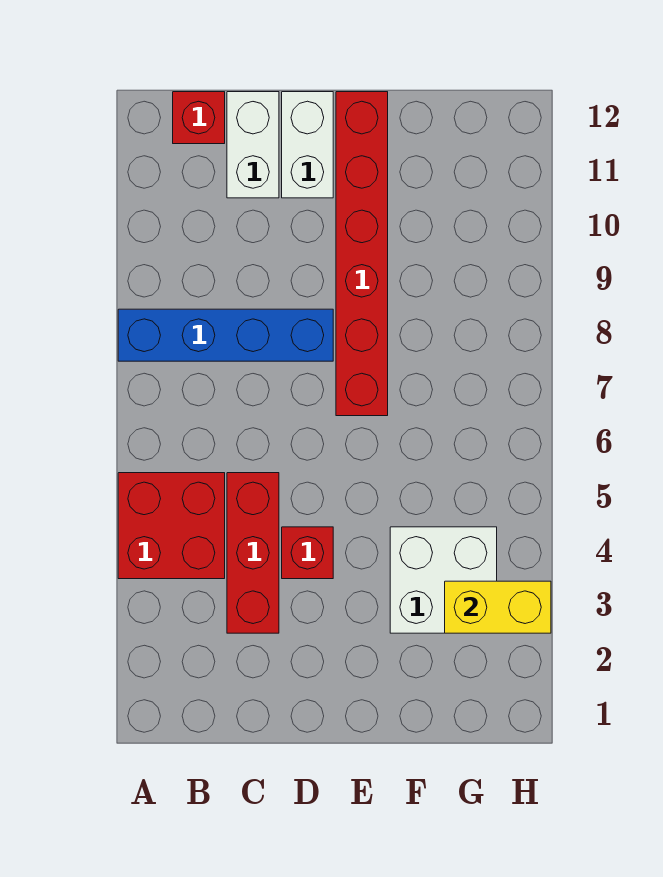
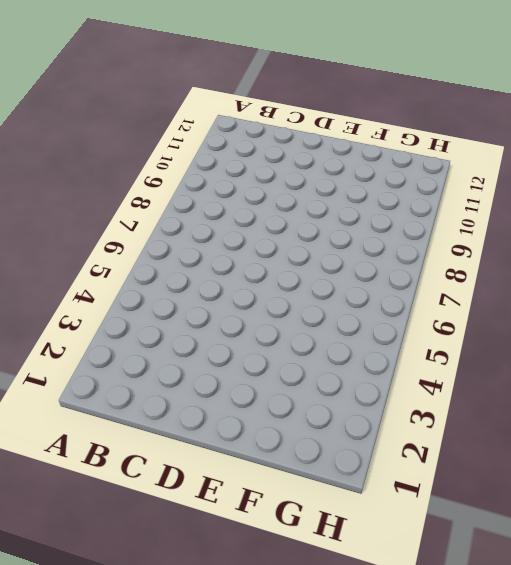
none -> red 2x2 brick [118,473,225,579]
none -> blue 1x4 brick [118,309,333,361]

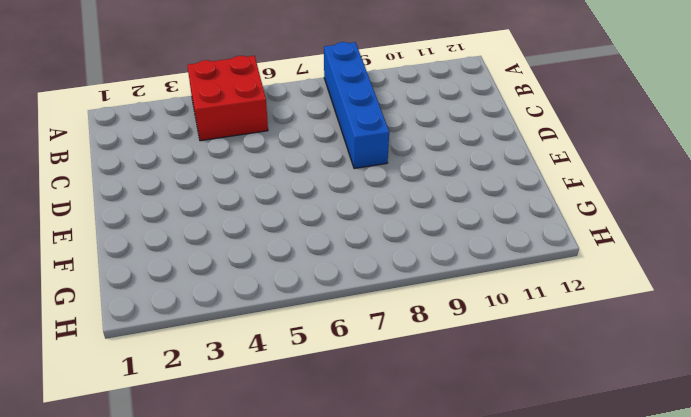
none -> red 1x1 brick [173,92,225,144]
none -> red 1x3 brick [227,473,279,633]

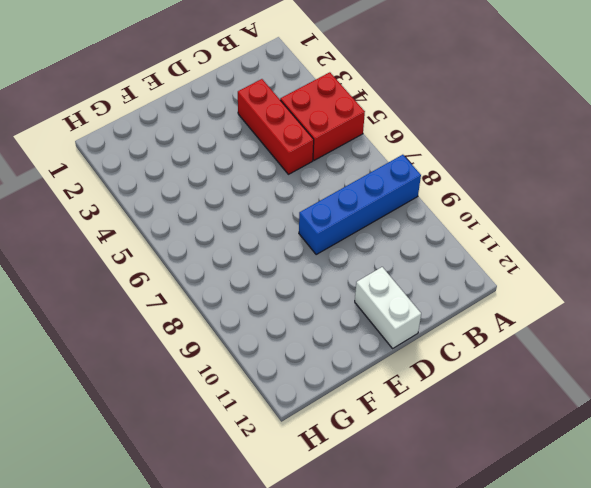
none -> red 1x1 brick [173,92,225,144]
none -> white 1x2 brick [227,92,279,198]

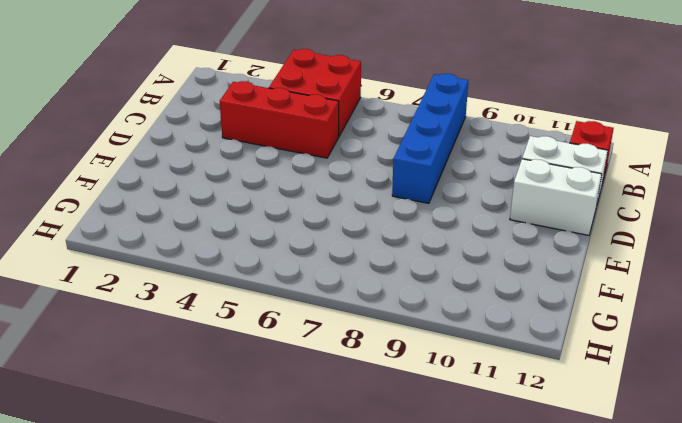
none -> red 1x1 brick [282,527,333,579]
none -> red 1x6 brick [336,92,388,416]

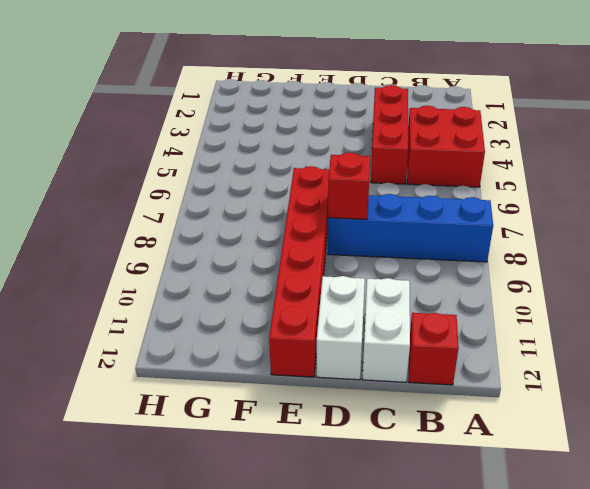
red 1x1 brick [328,153,370,219] -> red 1x1 brick moved to [282,527,333,579]
none -> white 2x2 brick [390,527,497,633]
none -> yellow 1x2 brick [445,581,551,633]

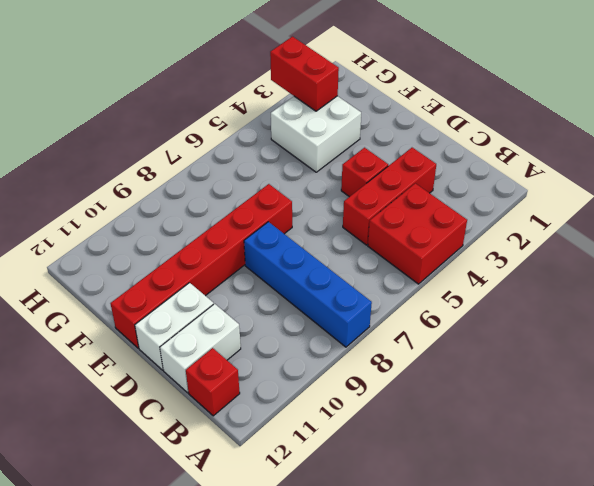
red 1x2 brick [270,37,339,111] -> yellow 1x2 brick [445,581,551,633]

